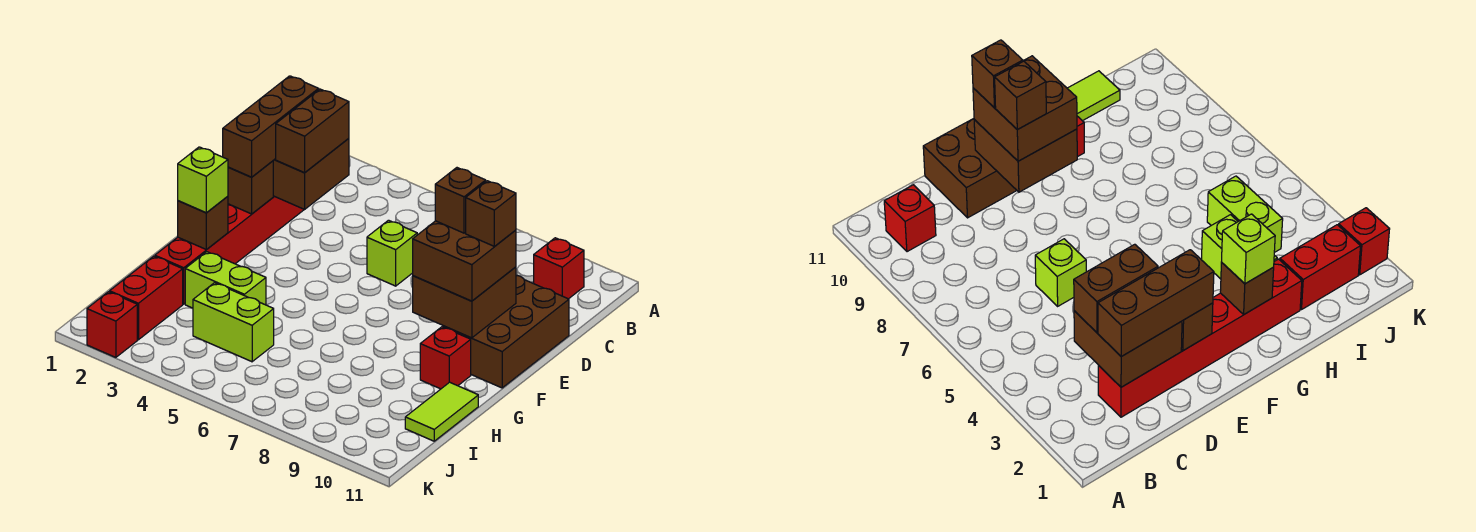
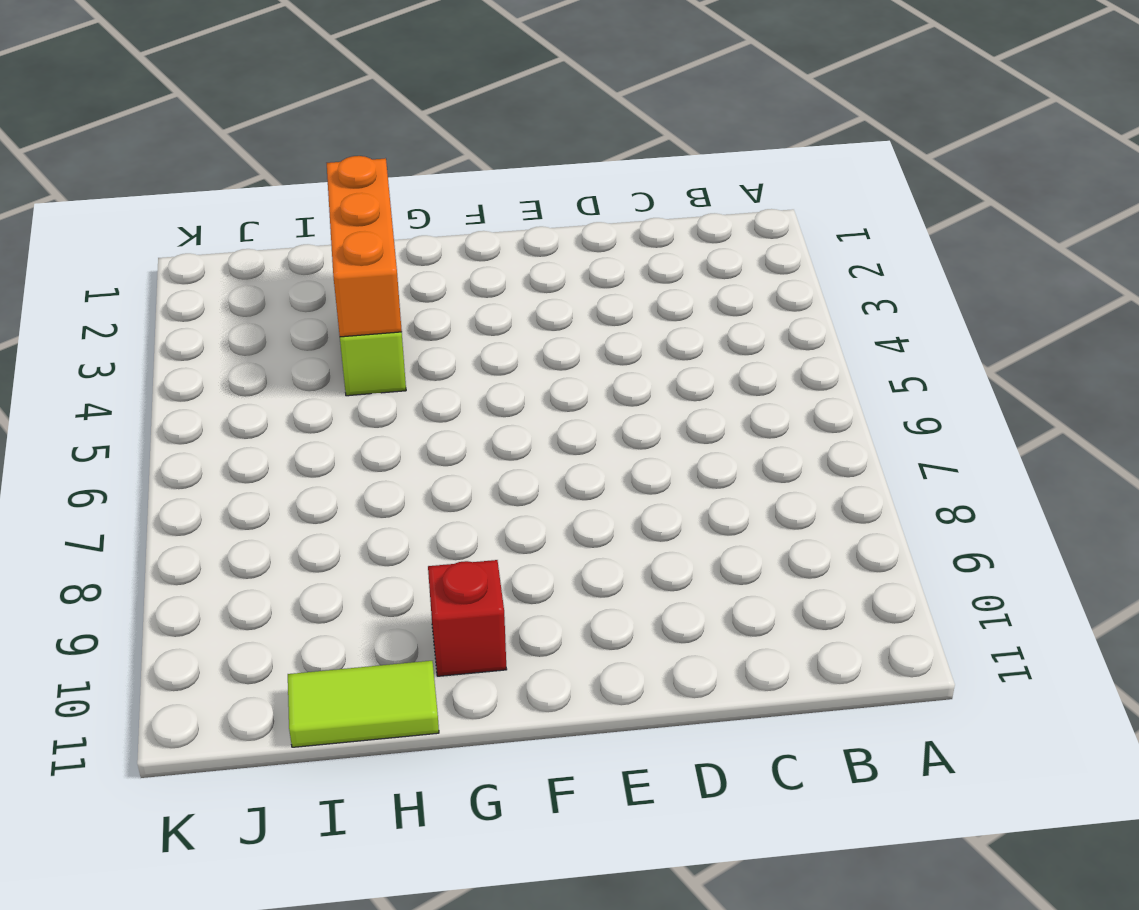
orange 1x3 brick [327,156,402,337] -> none
none -> red 1x1 brick [534,238,584,299]
none -> red 1x6 brick [155,196,304,304]
none -> lime 1x1 brick [367,220,417,286]

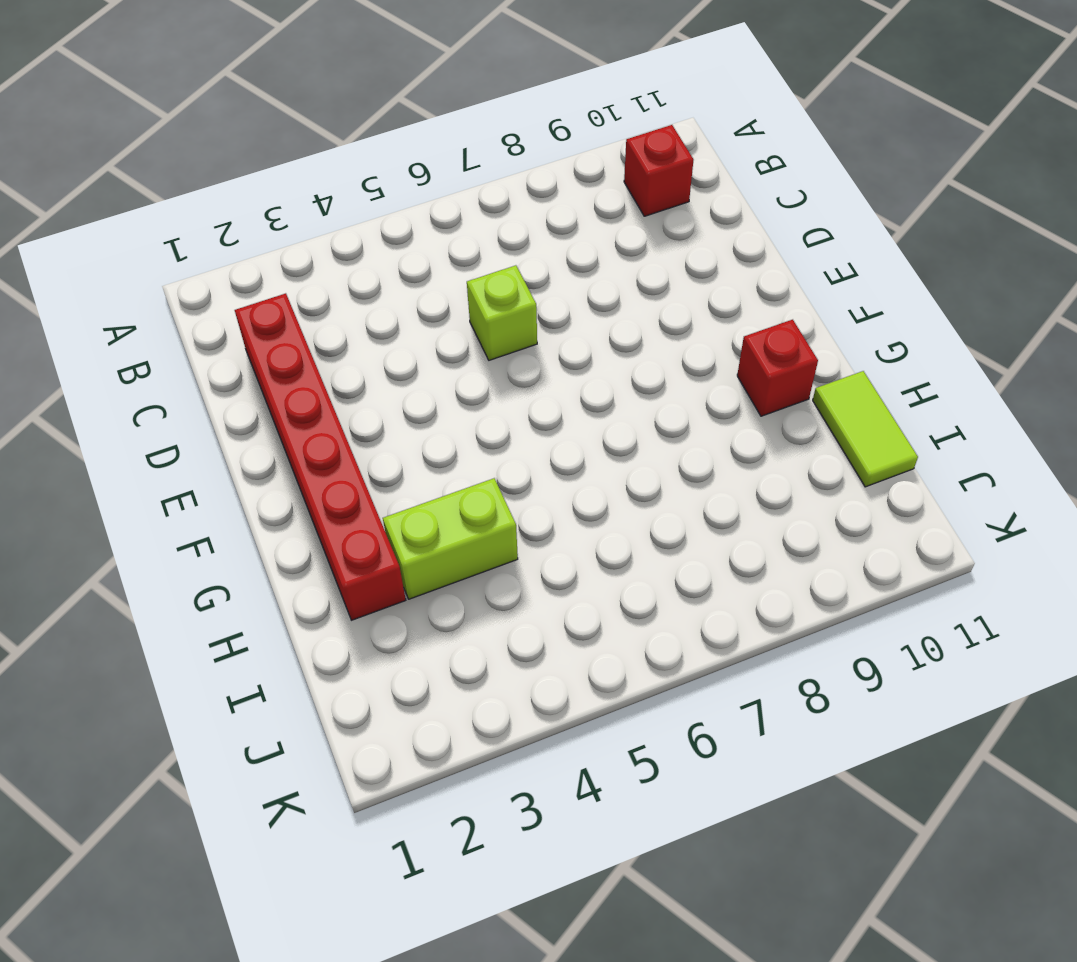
none -> brown 2x3 brick [443,275,569,388]
none -> red 1x2 brick [110,256,183,340]
none -> lime 1x2 brick [193,283,274,362]

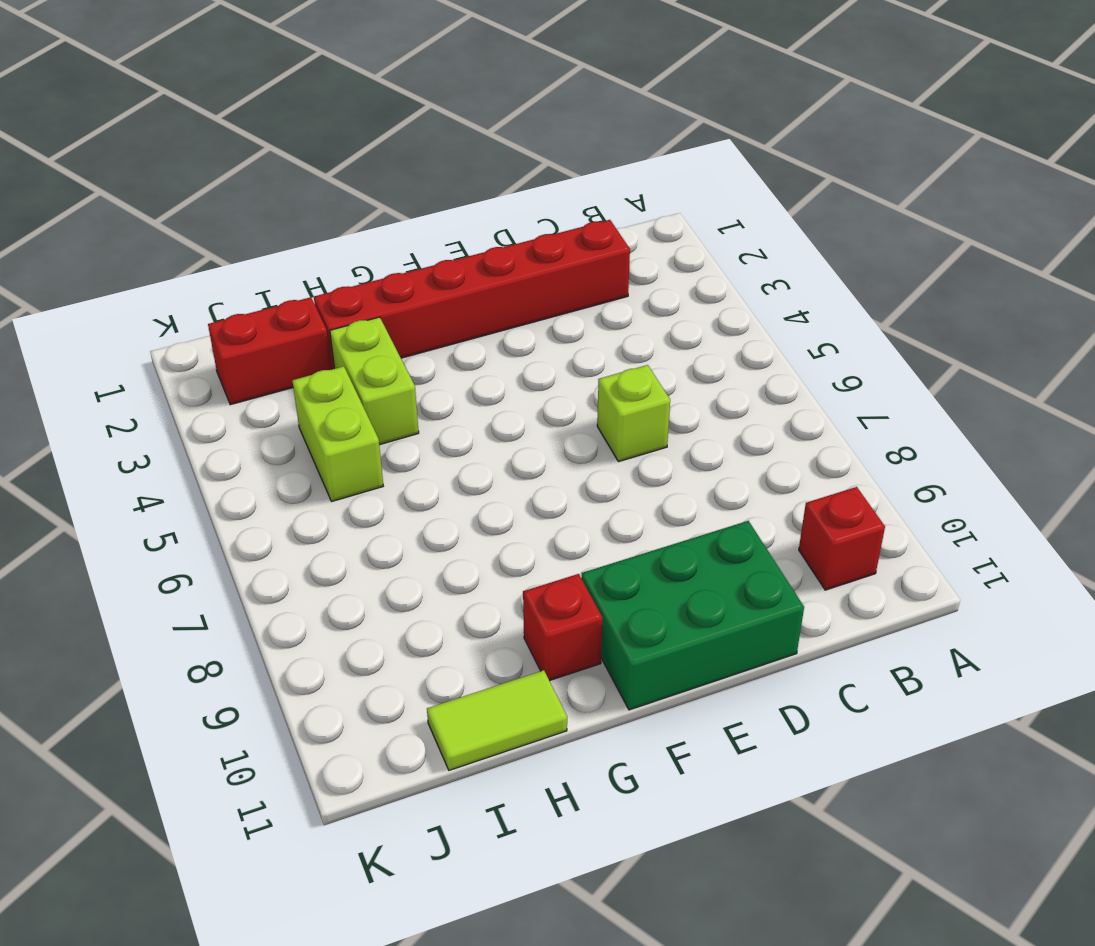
green 2x3 brick [581,521,804,710] -> brown 2x3 brick [443,275,569,388]
none -> red 1x1 brick [87,292,137,357]
none -> brown 2x2 brick [273,138,349,210]
none -> brown 1x1 brick [228,161,273,214]

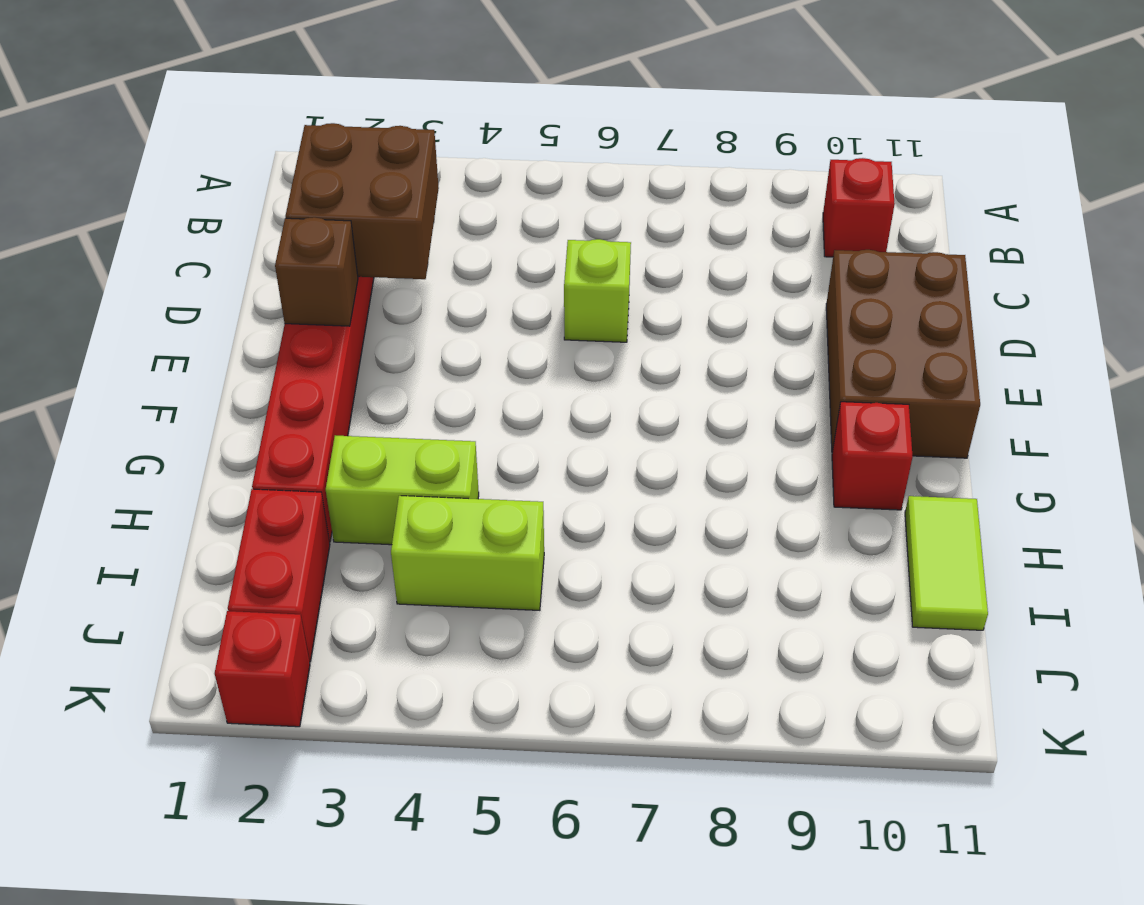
none -> brown 2x2 brick [413,267,516,338]
none -> brown 1x1 brick [178,196,228,250]
none -> brown 1x3 brick [223,76,319,177]

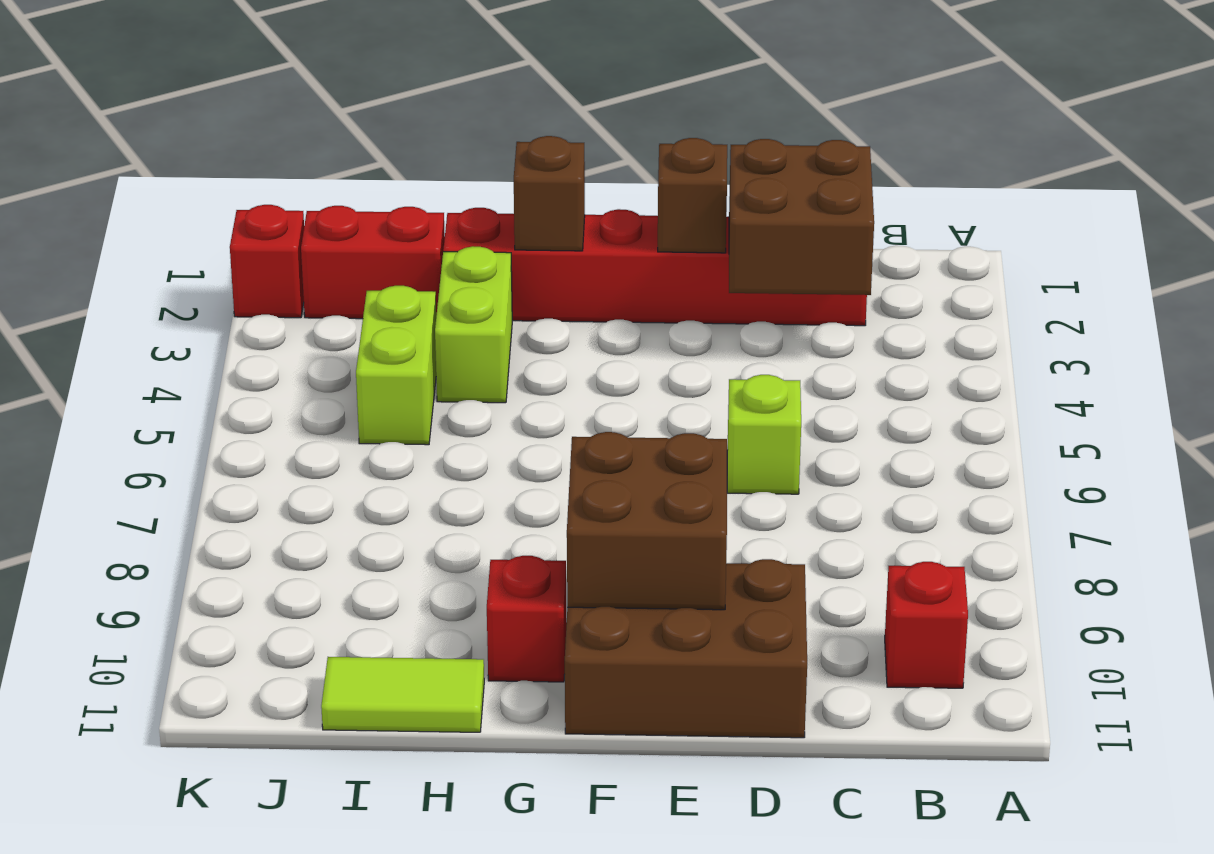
none -> brown 1x3 brick [223,76,319,177]
none -> brown 1x2 brick [276,89,349,173]
none -> brown 2x2 brick [413,221,516,301]

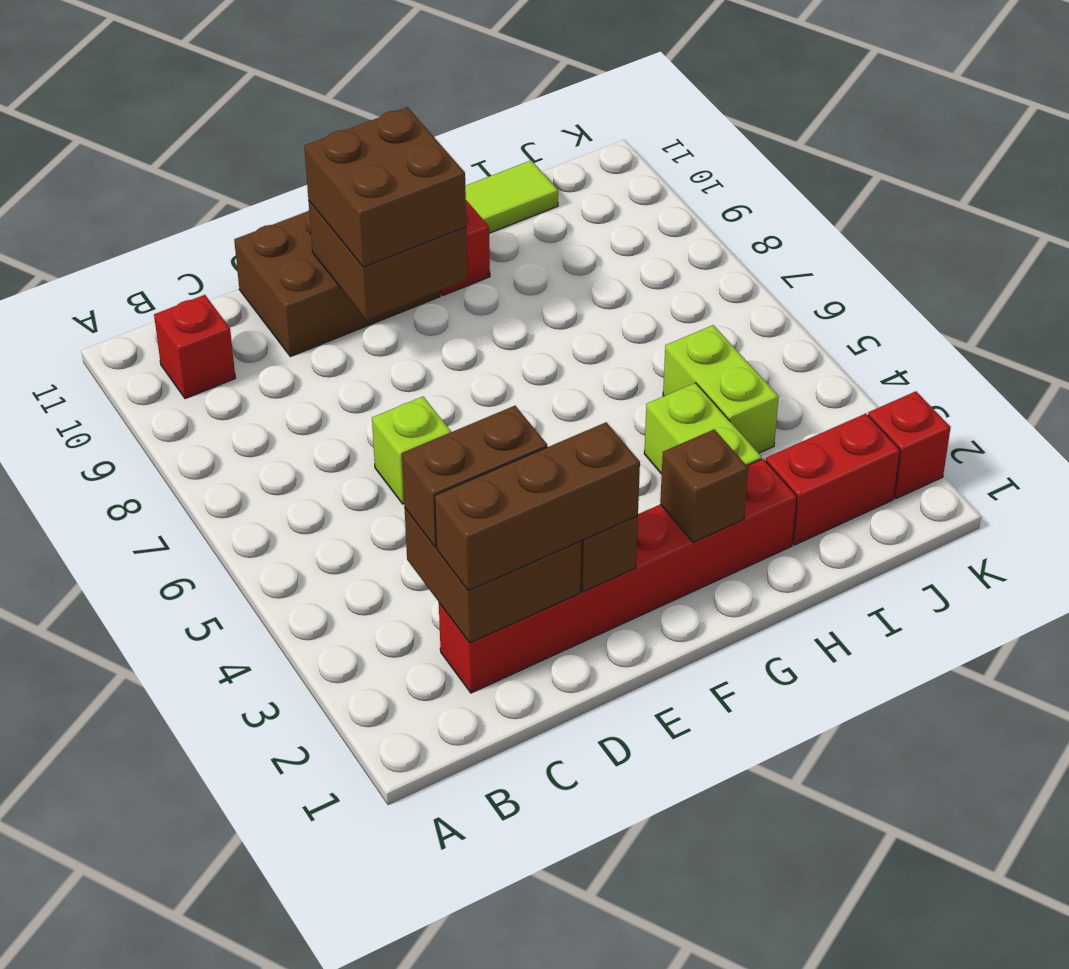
none -> lime 1x1 brick [178,147,228,213]
none -> brown 1x1 brick [435,168,486,233]
none -> brown 1x1 brick [466,181,516,246]

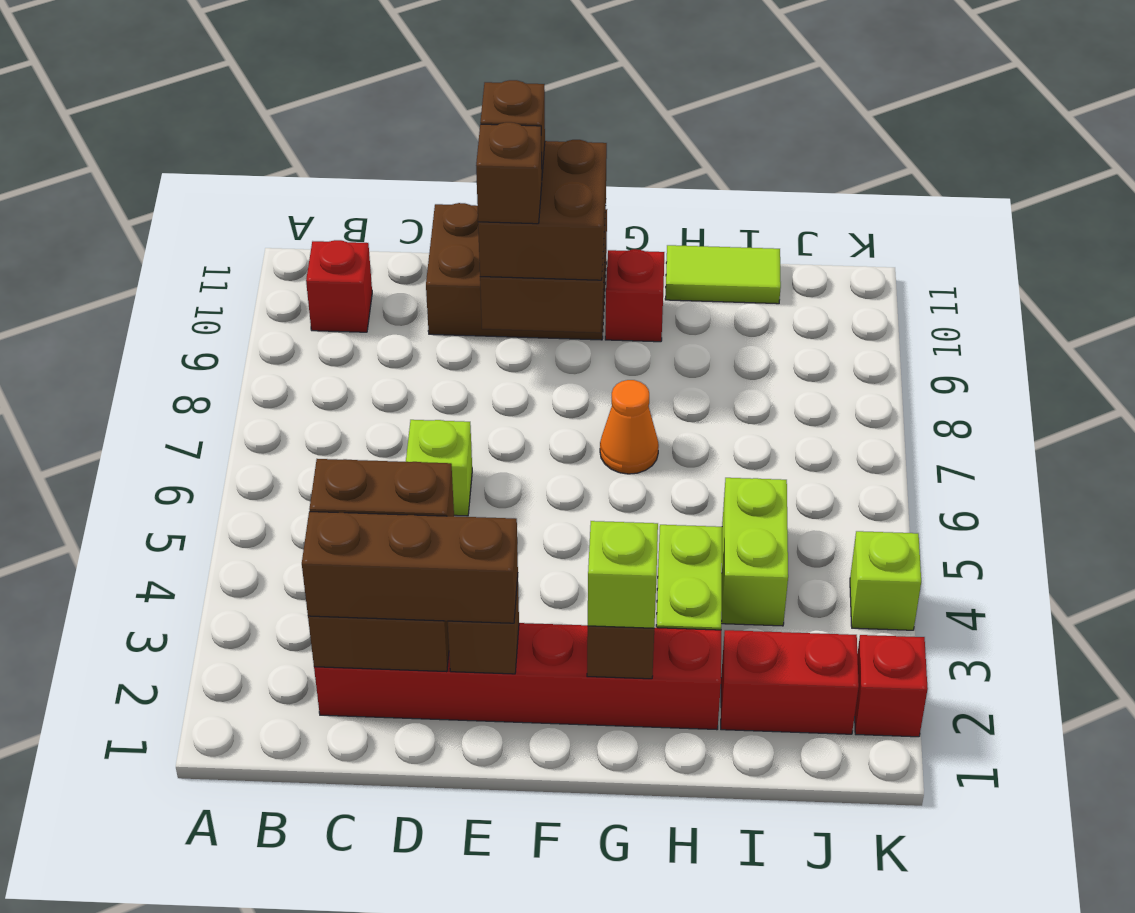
orange 1x1 cone [600,380,659,474] -> none
lime 1x1 brick [850,531,921,630] -> none

